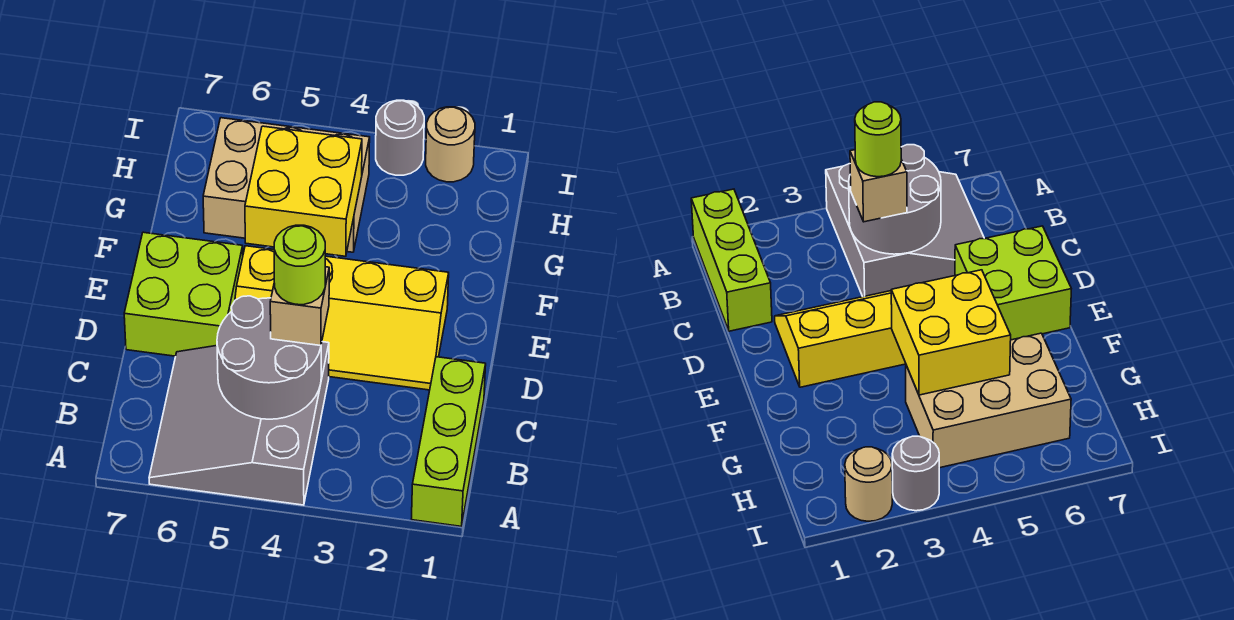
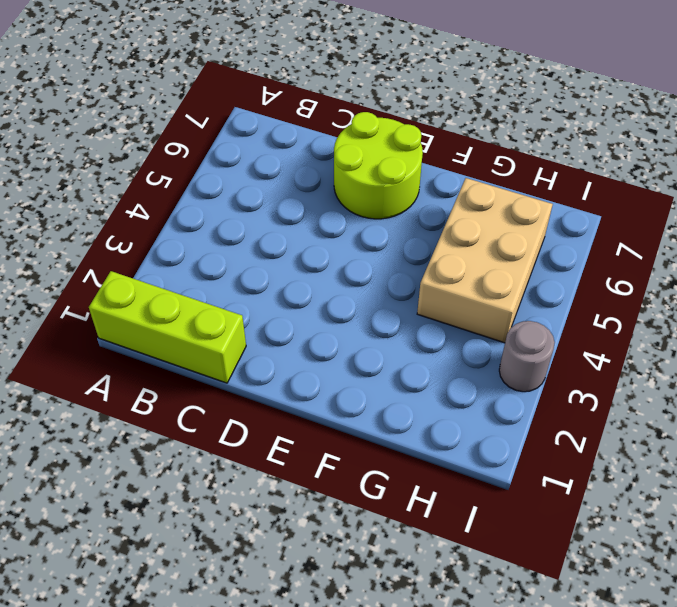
lime 2x2 round brick [334,112,423,219] -> lime 2x2 brick [124,232,243,356]
none -> grey 3x3 slope [149,342,329,505]
none -> yellow 2x4 slope [235,246,449,390]

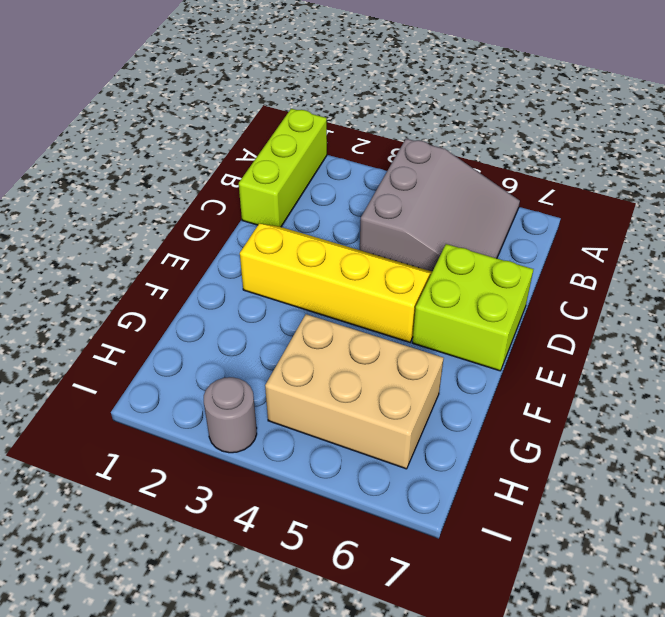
none -> tan 1x1 round brick [426,107,475,182]
none -> grey 2x2 round brick [217,296,321,419]

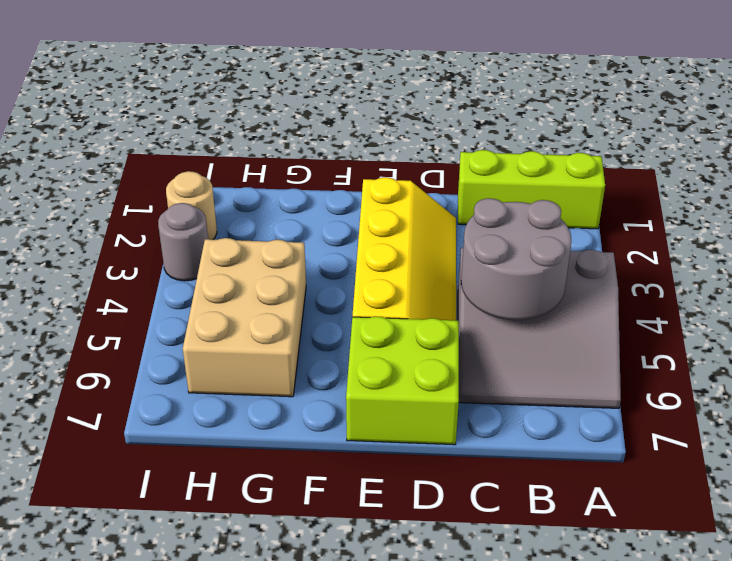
none -> yellow 2x2 brick [245,126,362,256]
none -> tan 1x1 brick [270,267,329,346]

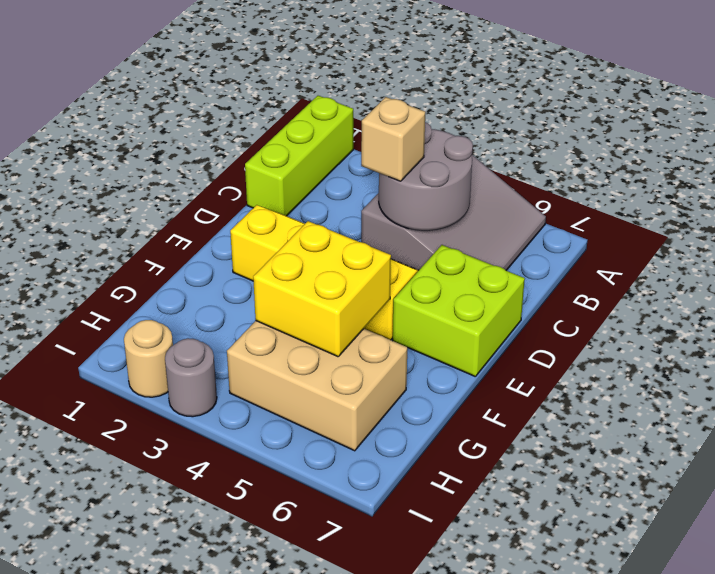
none -> lime 1x1 round brick [274,225,325,305]

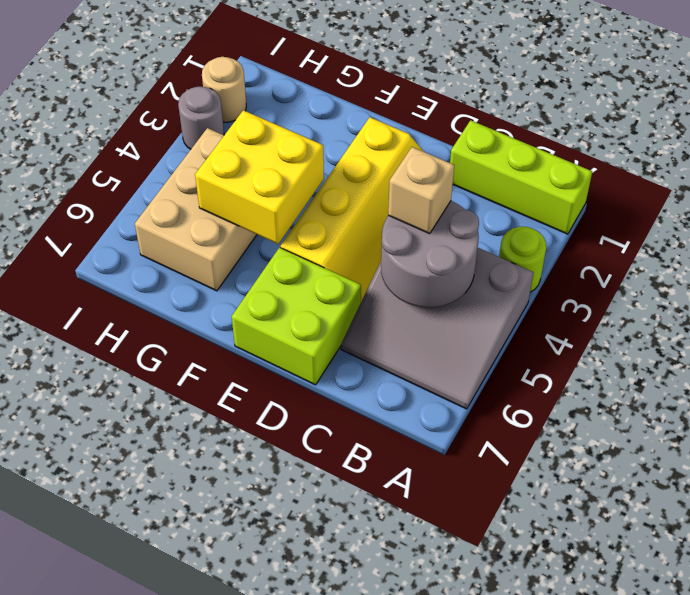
lime 1x1 round brick [499,227,546,292] -> lime 1x1 round brick moved to [274,225,325,305]

